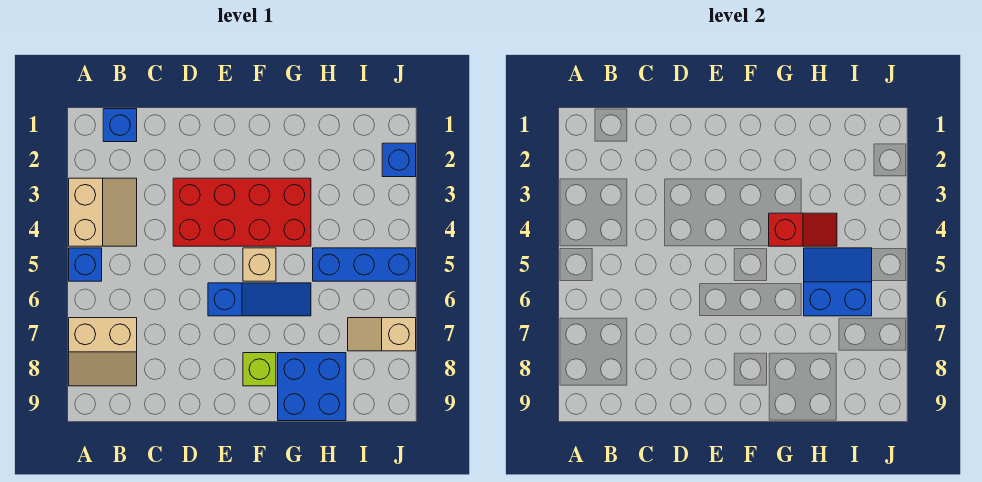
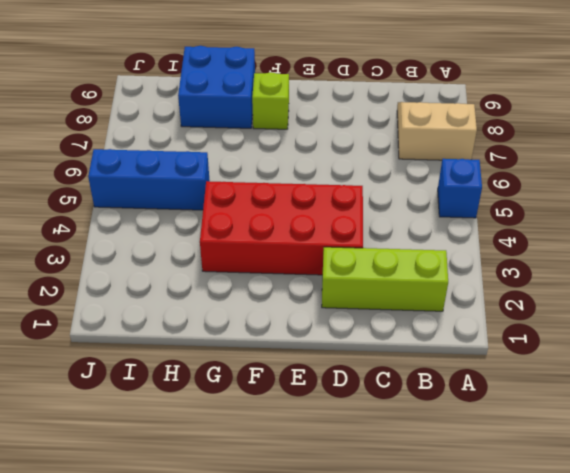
lime 1x3 brick [322,247,448,311] -> none
none -> tan 2x2 slope [69,178,137,246]
none -> blue 1x1 brick [103,109,137,142]
none -> blue 1x3 slope [208,283,311,316]

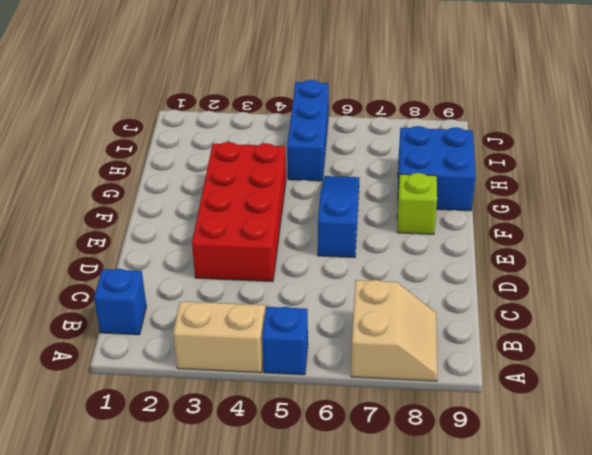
none -> tan 1x1 brick [243,248,276,281]
none -> tan 1x2 slope [348,318,416,351]
none -> blue 1x1 brick [382,143,416,177]

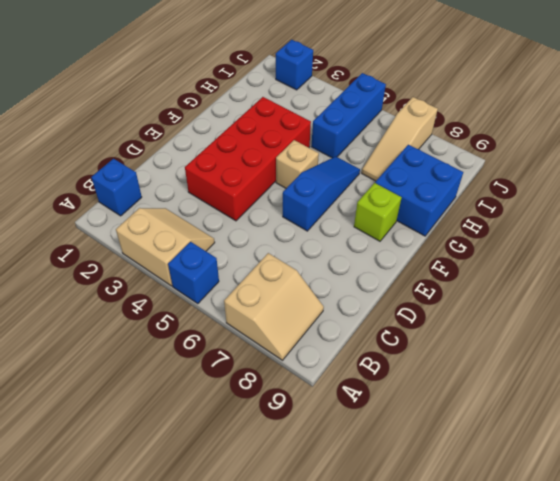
tan 1x3 slope [362,97,438,181] -> tan 1x2 slope [348,318,416,351]
none -> red 1x2 slope [769,213,837,246]
none -> blue 2x2 slope [804,248,872,316]

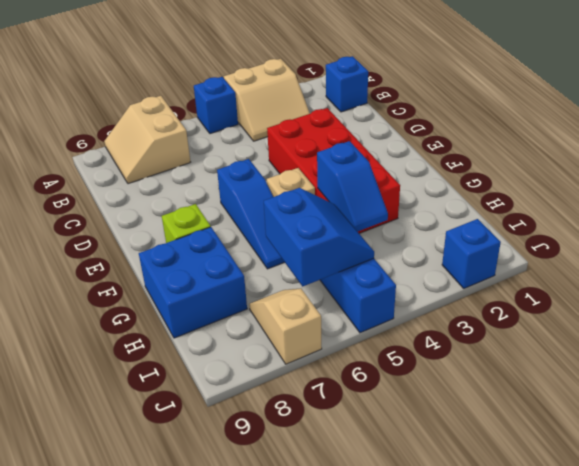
blue 1x2 slope [317,141,388,232] -> red 1x2 slope [769,213,837,246]

